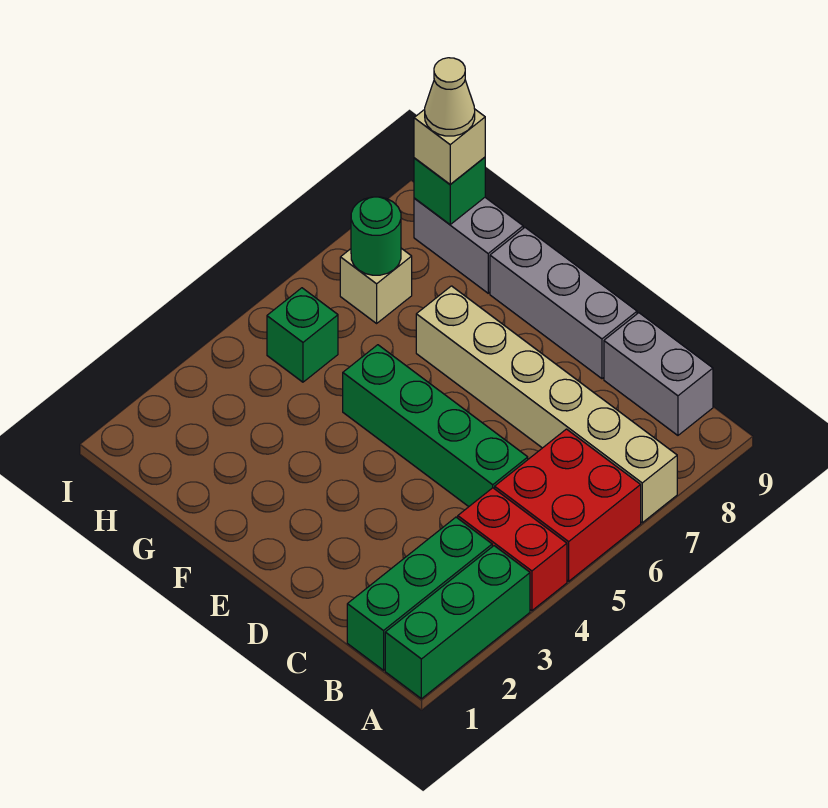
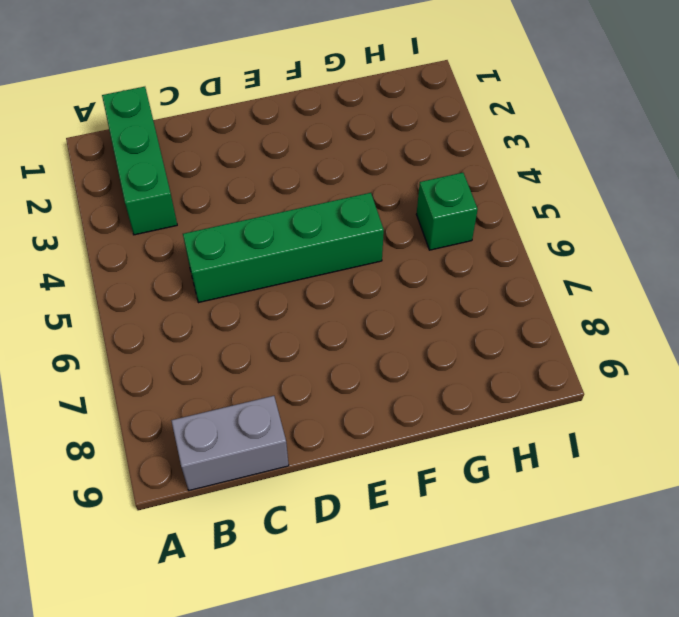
none -> green 1x3 brick [385,546,530,699]
none -> red 1x2 brick [458,488,567,611]
none -> red 2x2 brick [495,429,641,581]

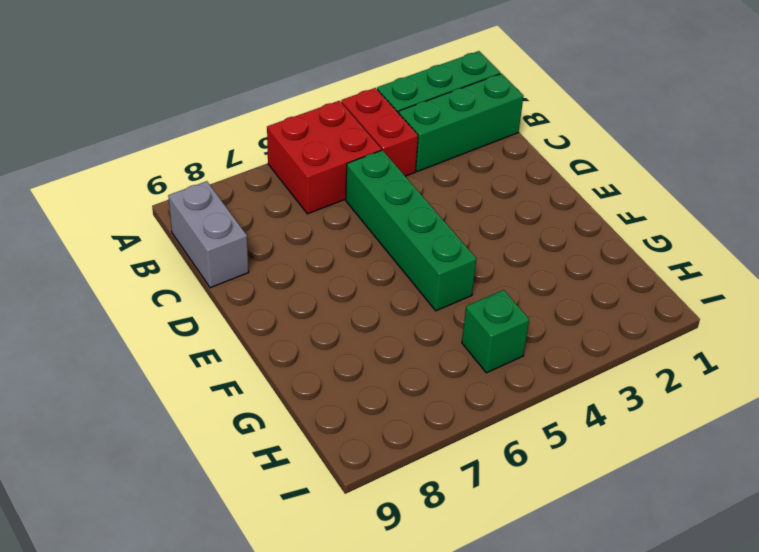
none -> tan 1x6 brick [416,286,677,523]
none -> grey 1x3 brick [490,228,637,379]
none -> grey 1x2 brick [414,198,523,293]

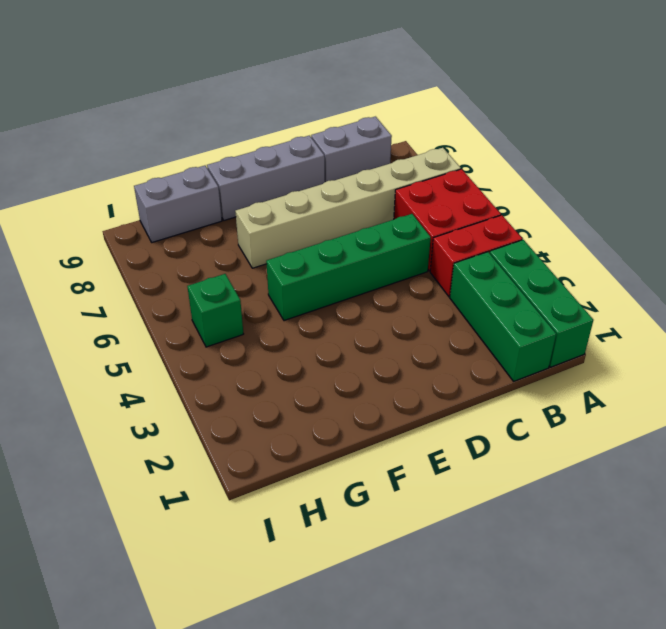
none -> tan 1x1 brick [340,248,412,323]
none -> green 1x1 round brick [351,197,401,275]
none -> green 1x1 brick [414,157,485,225]

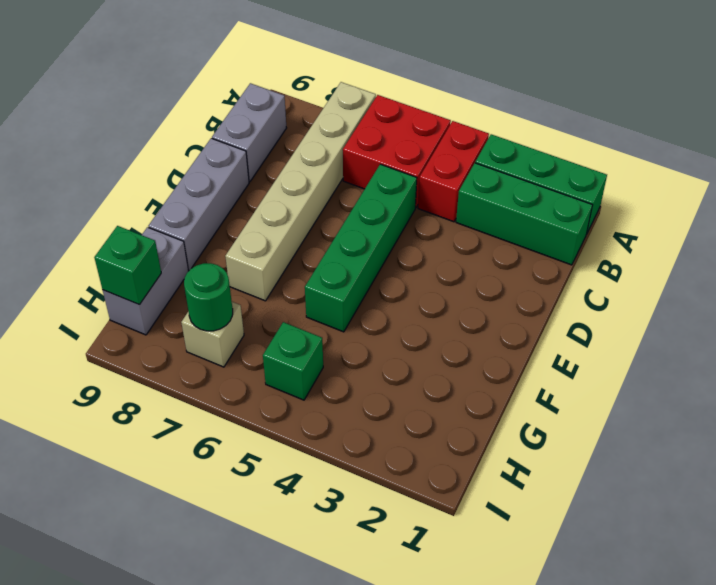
none -> tan 1x1 brick [414,109,485,184]
none -> tan 1x1 cone [425,58,475,136]

